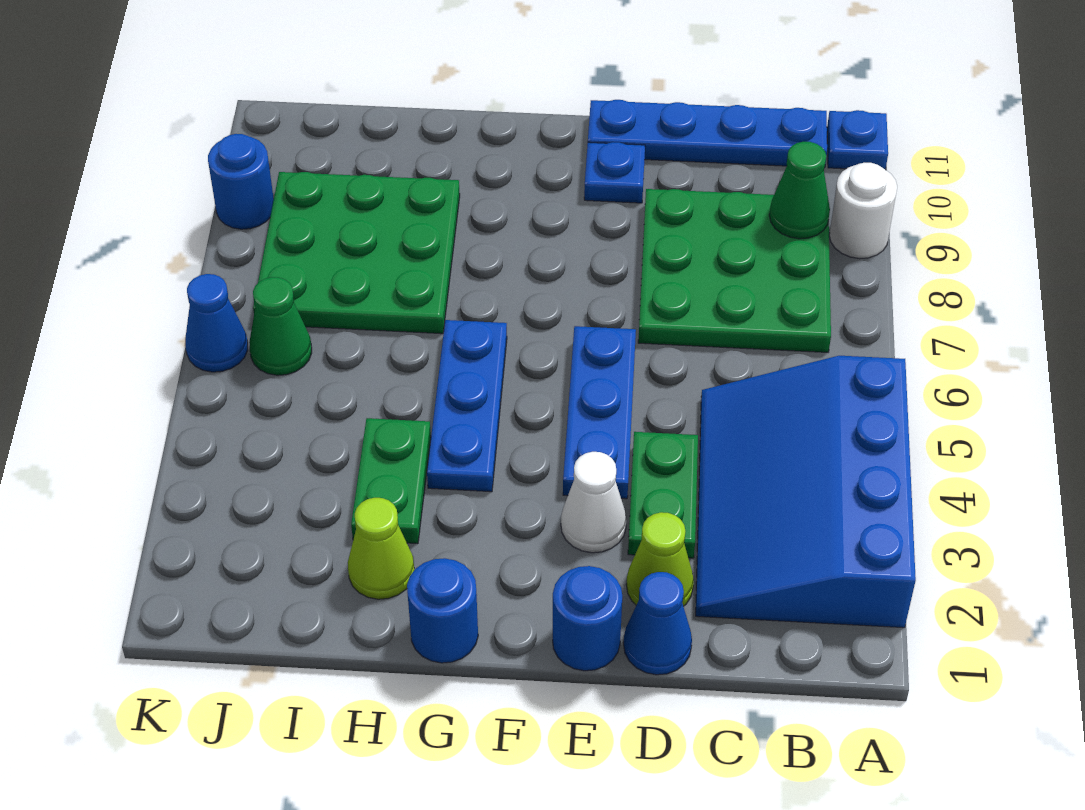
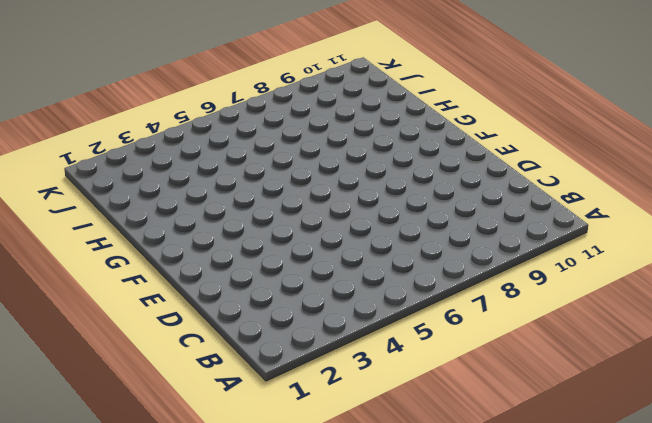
none -> blue 3x4 slope [696,356,916,628]
none -> white 1x1 round brick [829,163,897,259]
none -> blue 1x1 plate [827,110,888,170]

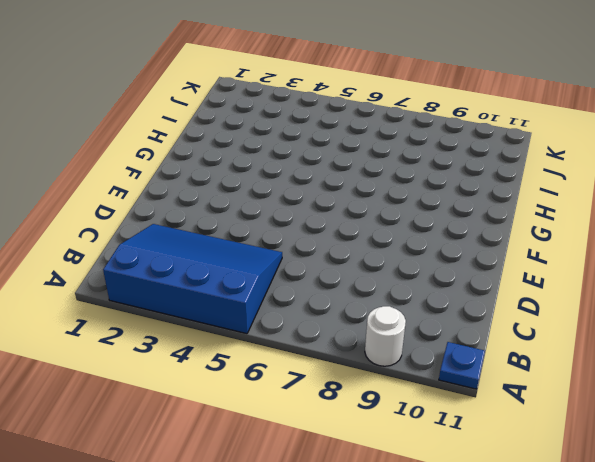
none -> green 3x3 plate [638,189,831,352]
none -> blue 1x4 plate [588,100,827,166]
none -> blue 1x1 cone [624,572,692,675]

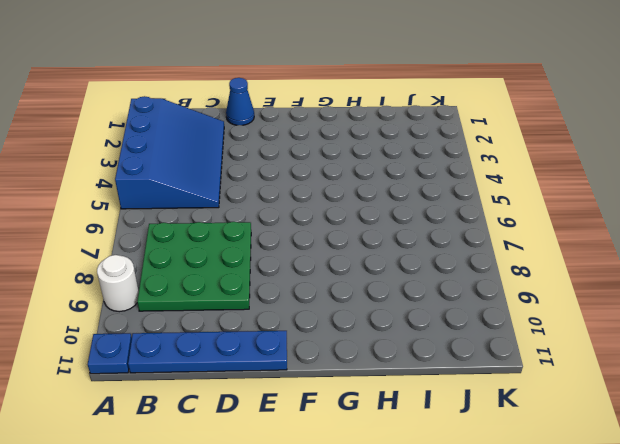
none -> lime 1x1 cone [626,512,694,606]
none -> green 1x2 plate [628,432,698,558]
none -> blue 1x1 round brick [553,566,622,671]

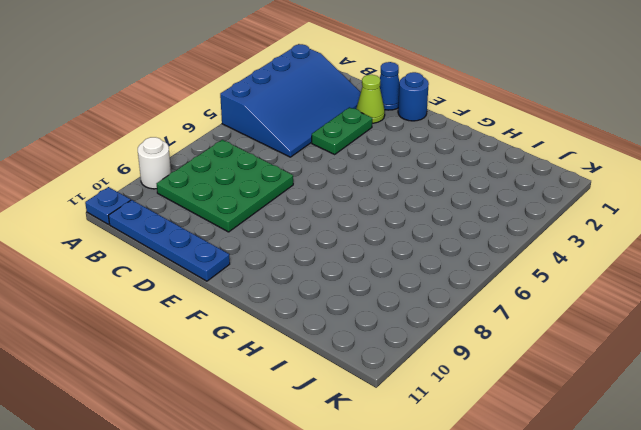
none -> white 1x1 cone [561,452,626,553]
none -> blue 1x3 plate [563,326,636,499]
none -> blue 1x1 plate [584,142,645,203]

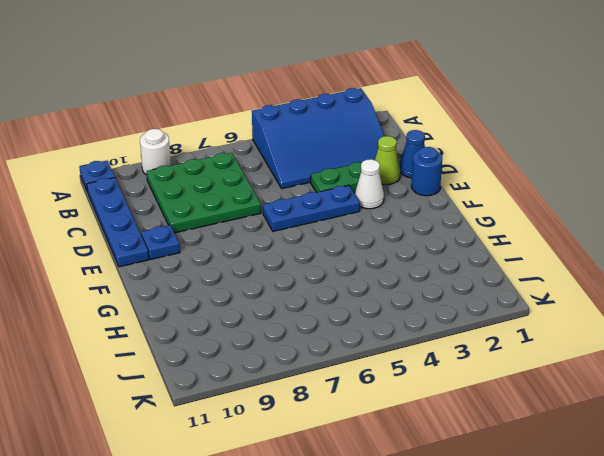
none -> blue 1x1 round brick [407,558,478,663]
none -> blue 1x3 plate [427,320,507,492]
none -> lime 1x1 cone [348,498,414,599]

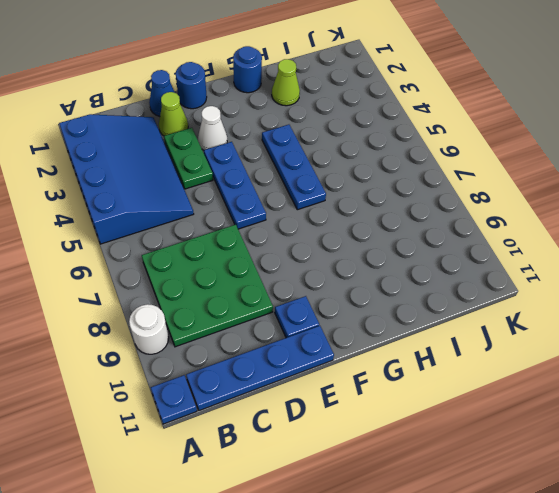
none -> green 1x2 plate [351,418,431,544]
none -> green 3x3 plate [253,172,460,334]
none -> green 1x1 cone [249,277,312,375]

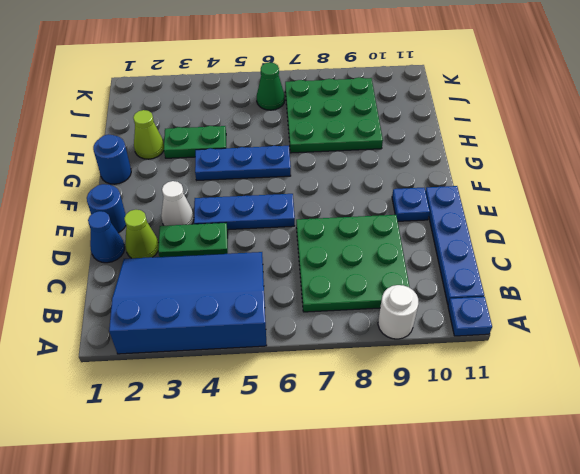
none -> blue 1x1 cone [185,274,248,372]
none -> blue 1x1 round brick [208,134,274,229]
none -> green 1x1 cone [769,142,830,239]

